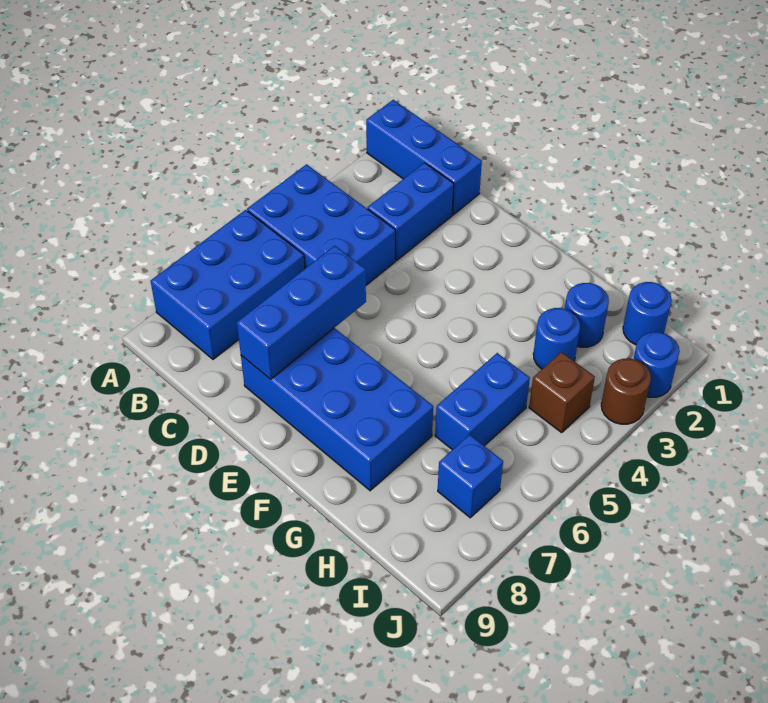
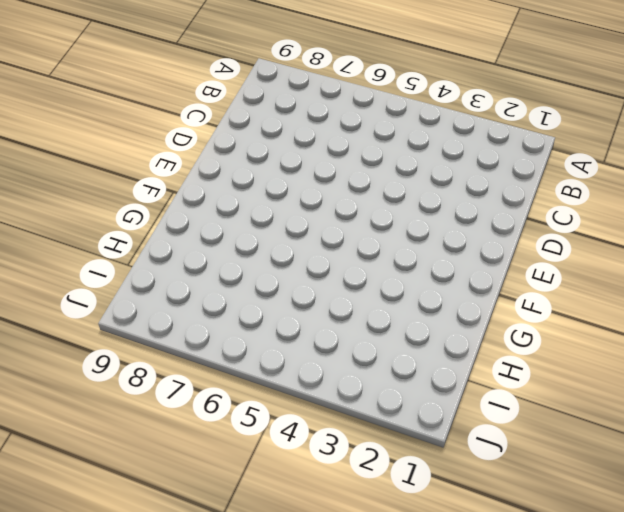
none -> blue 1x3 brick [366,100,482,215]
none -> blue 2x3 brick [247,164,395,285]
none -> blue 2x3 brick [151,210,305,359]

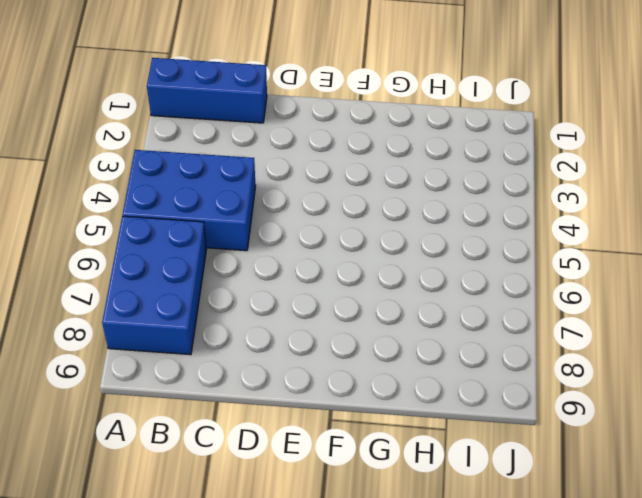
none -> blue 1x2 brick [368,163,454,261]
none -> blue 2x4 brick [241,328,433,491]
none -> blue 1x1 round brick [565,283,609,347]

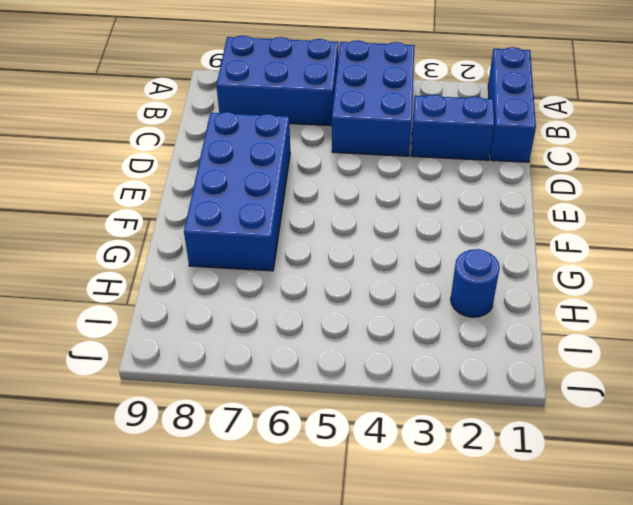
none -> blue 1x1 round brick [533,308,580,369]
none -> blue 1x2 brick [435,353,530,450]
none -> blue 1x1 round brick [623,282,672,345]

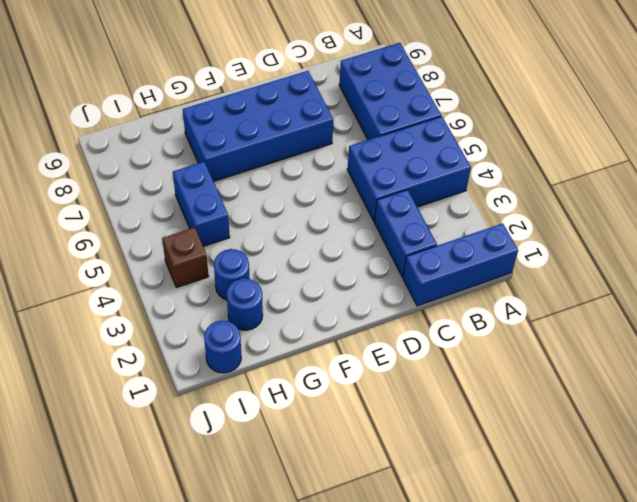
none -> blue 1x1 brick [438,435,503,518]
none -> blue 1x1 round brick [634,332,680,397]
none -> brown 1x1 round brick [601,358,651,424]

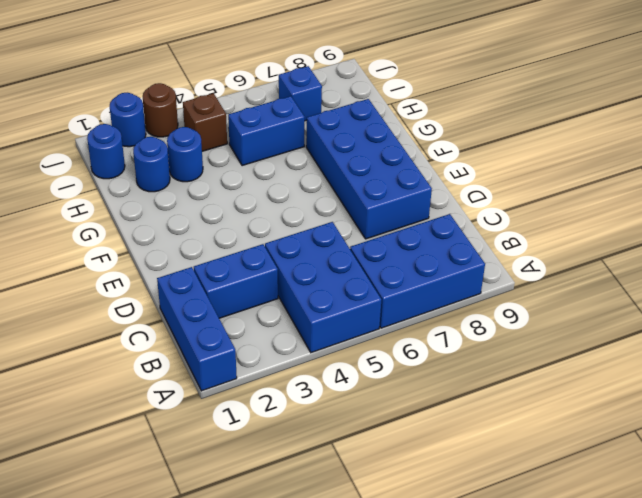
none -> blue 1x3 brick [237,246,366,379]

